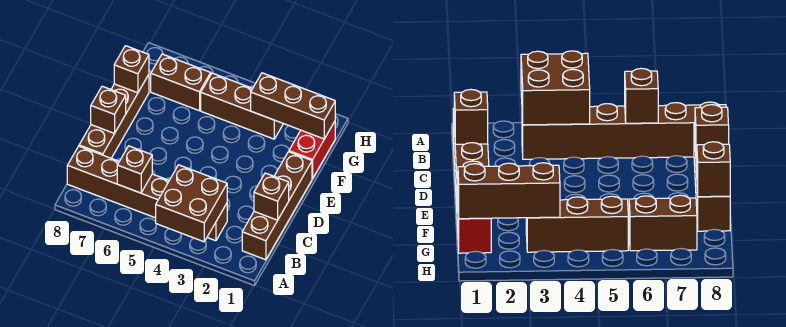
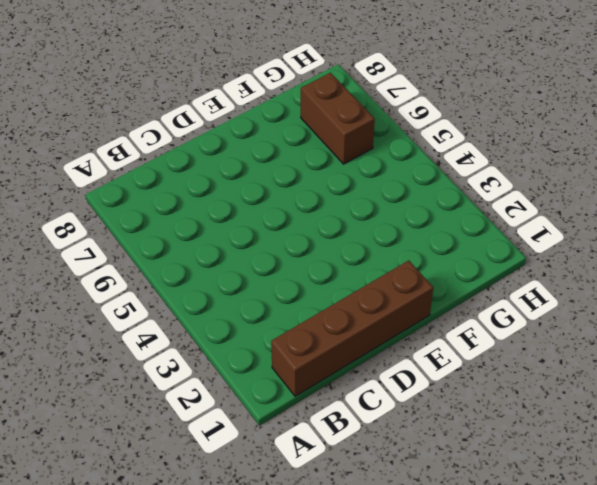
none -> brown 1x6 brick [67,146,227,241]
none -> brown 1x4 brick [79,75,149,158]
none -> red 1x2 brick [289,122,335,178]

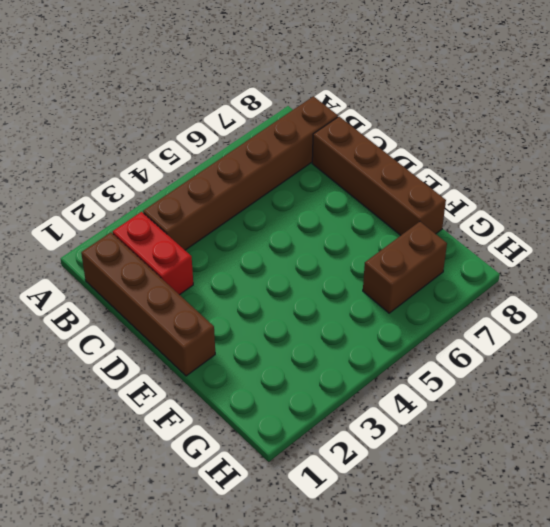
red 1x2 brick [113,212,193,295] -> red 1x2 brick moved to [289,122,335,178]
none -> brown 1x3 brick [201,73,283,139]
none -> brown 2x2 brick [156,165,227,242]
none -> brown 1x1 brick [117,146,152,193]

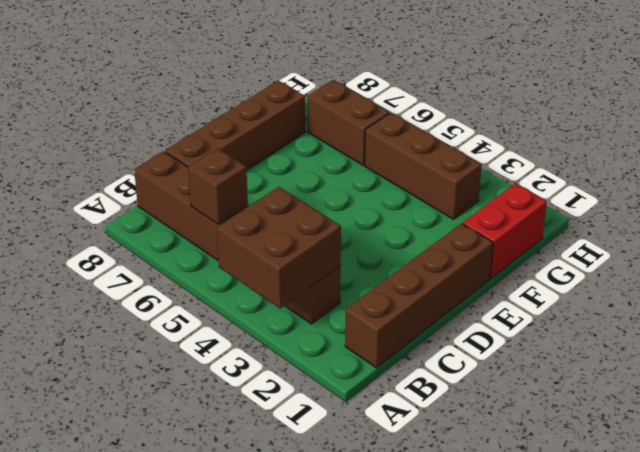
none -> brown 1x1 brick [254,173,289,220]
none -> brown 1x1 brick [91,86,126,133]
none -> brown 1x1 brick [114,46,149,93]

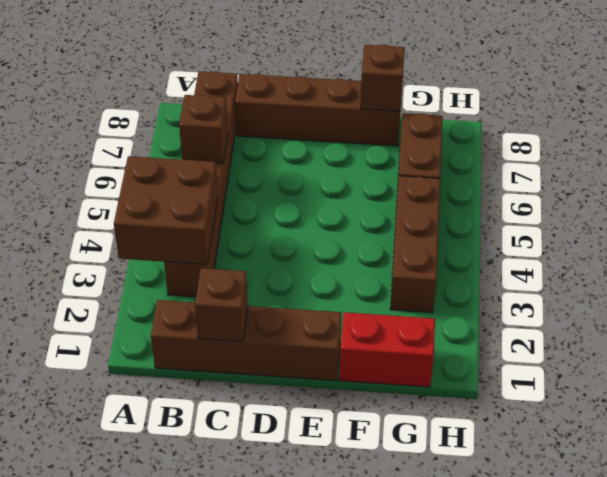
none -> brown 1x1 brick [91,86,126,133]
none -> brown 1x3 brick [251,73,335,139]

